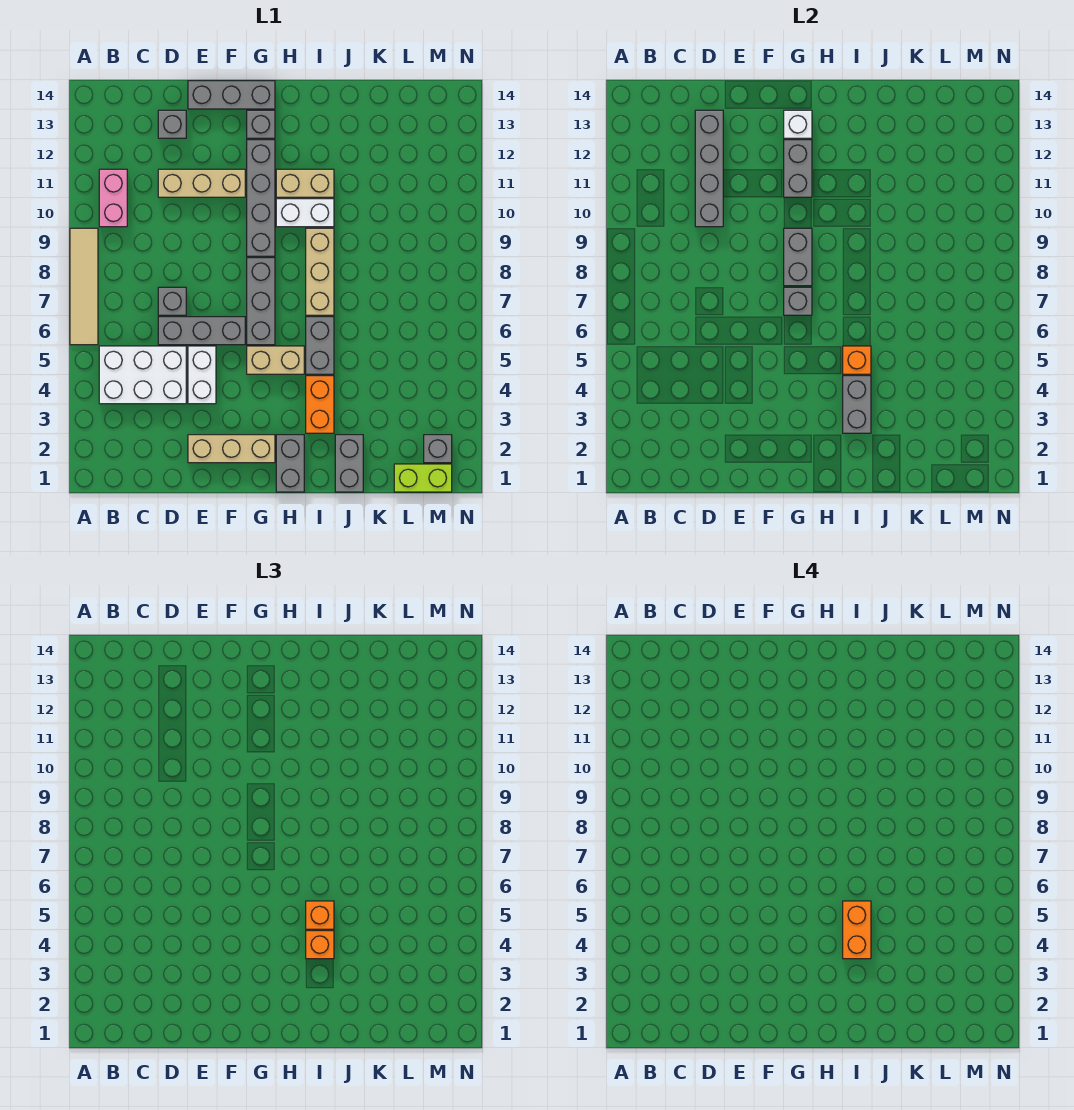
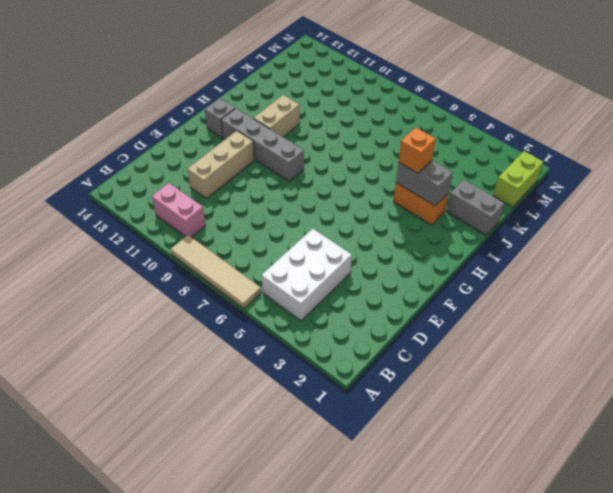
none -> grey 1x3 brick [158,317,245,345]
none -> grey 1x1 brick [158,287,186,315]
none -> grey 1x1 brick [158,110,186,138]
none -> tan 1x3 brick [188,435,275,463]

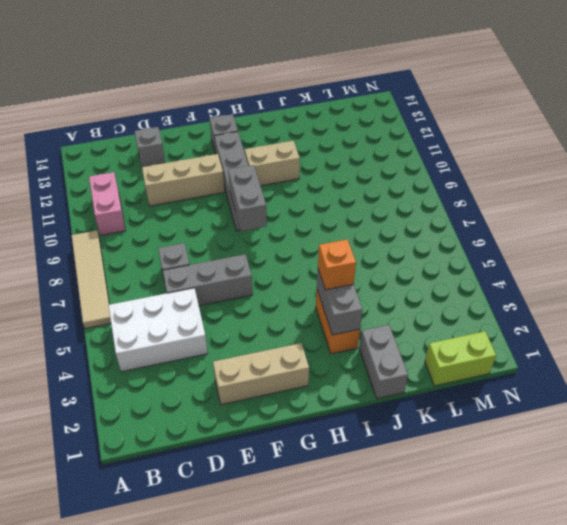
none -> white 1x2 brick [188,346,216,404]
none -> grey 1x3 brick [188,81,275,109]
none -> tan 1x2 brick [247,346,304,374]
none -> grey 1x3 brick [247,258,275,345]

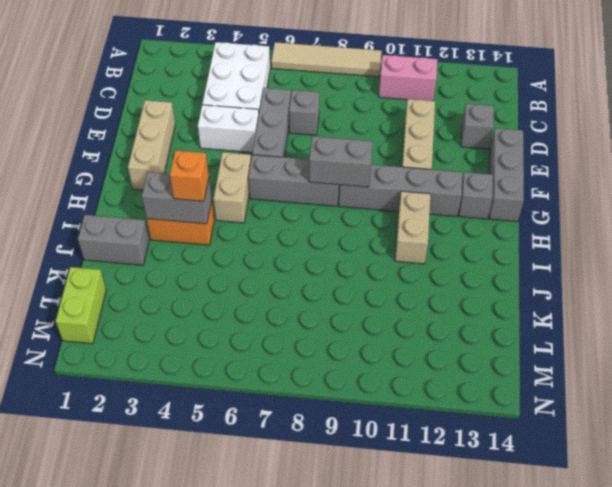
none -> grey 1x2 brick [276,435,304,492]
none -> white 1x2 brick [276,199,334,227]
none -> grey 1x2 brick [306,317,334,374]
none -> tan 1x3 brick [306,228,334,315]

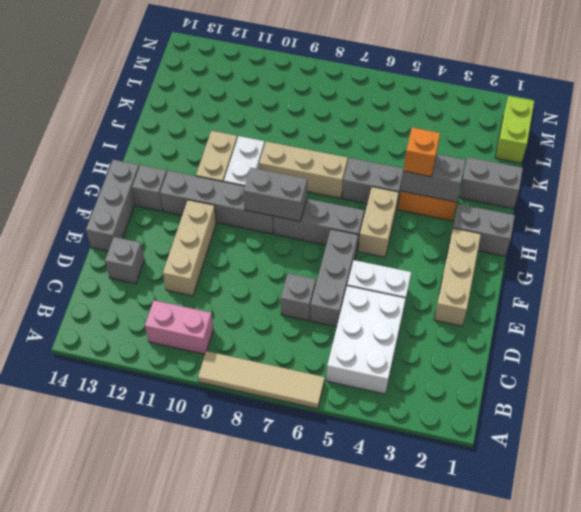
none -> grey 1x1 brick [424,435,452,463]
none -> grey 1x4 brick [695,110,723,227]
none -> grey 1x1 brick [784,287,812,315]
none -> grey 1x2 brick [784,140,812,197]

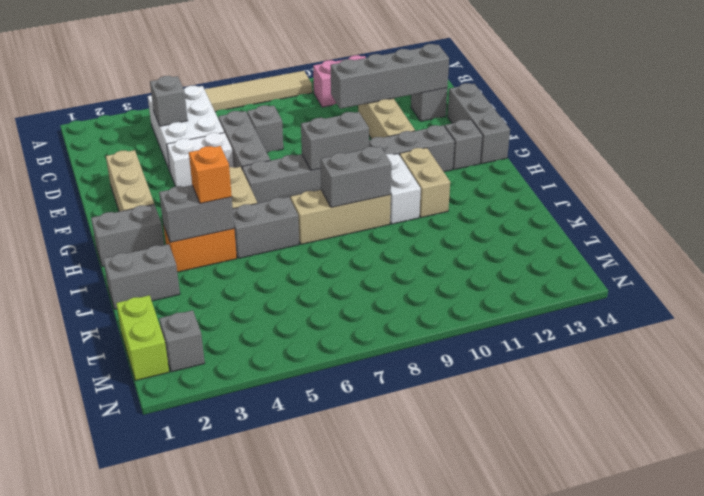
grey 1x1 brick [150,76,188,126] -> grey 1x1 brick moved to [784,287,812,315]
grey 1x2 brick [320,146,392,207] -> grey 1x2 brick moved to [784,140,812,197]
none -> white 1x1 brick [784,110,812,138]
none -> orange 1x1 brick [843,346,871,374]
none -> orange 1x1 brick [306,901,334,929]
none -> orange 1x2 brick [843,901,871,959]

